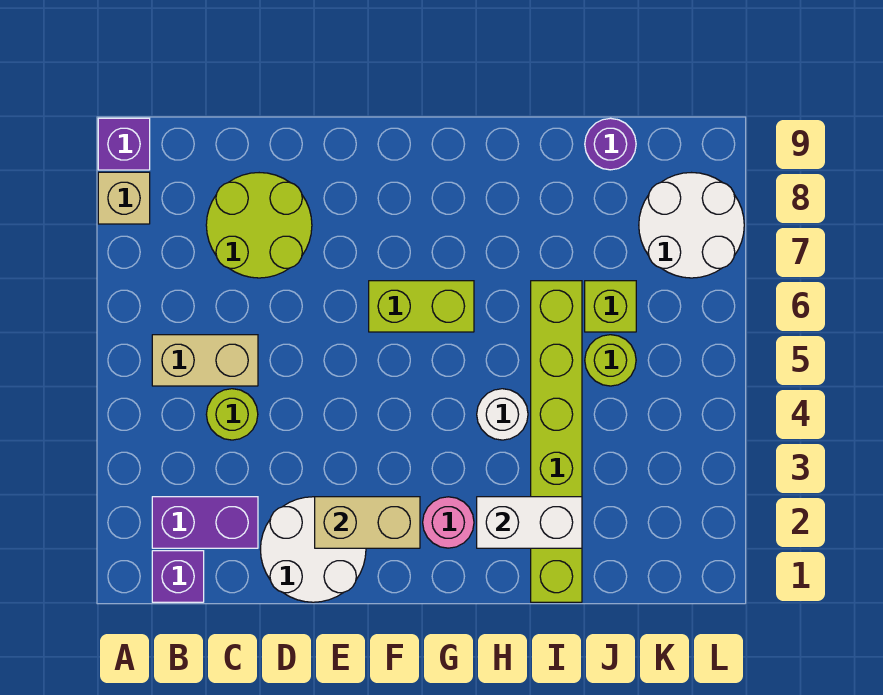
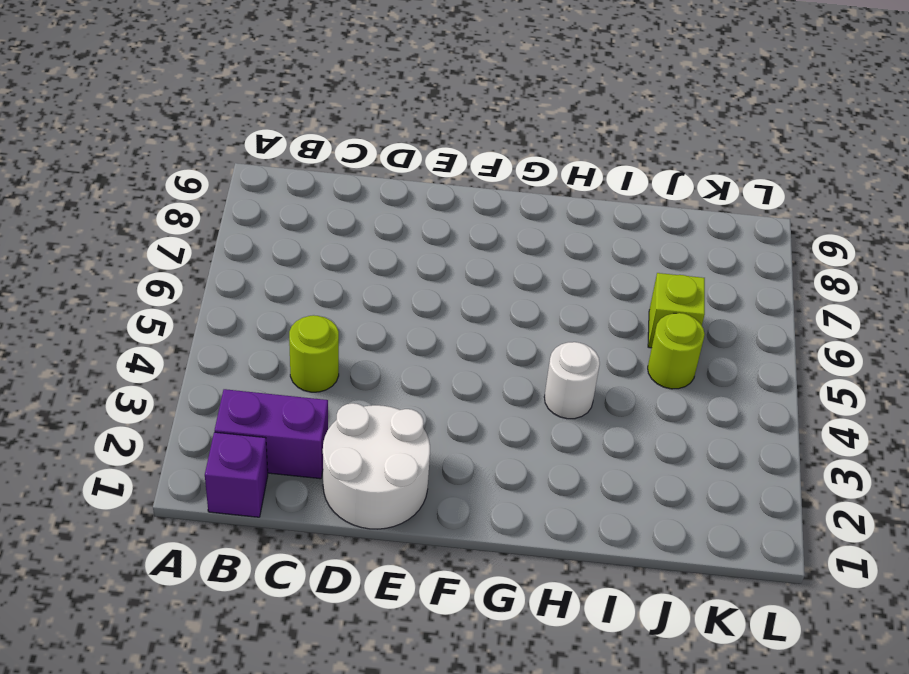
none -> tan 1x1 brick [98,172,150,224]
none -> purple 1x1 brick [98,118,150,170]
none -> tan 1x2 brick [152,335,258,386]

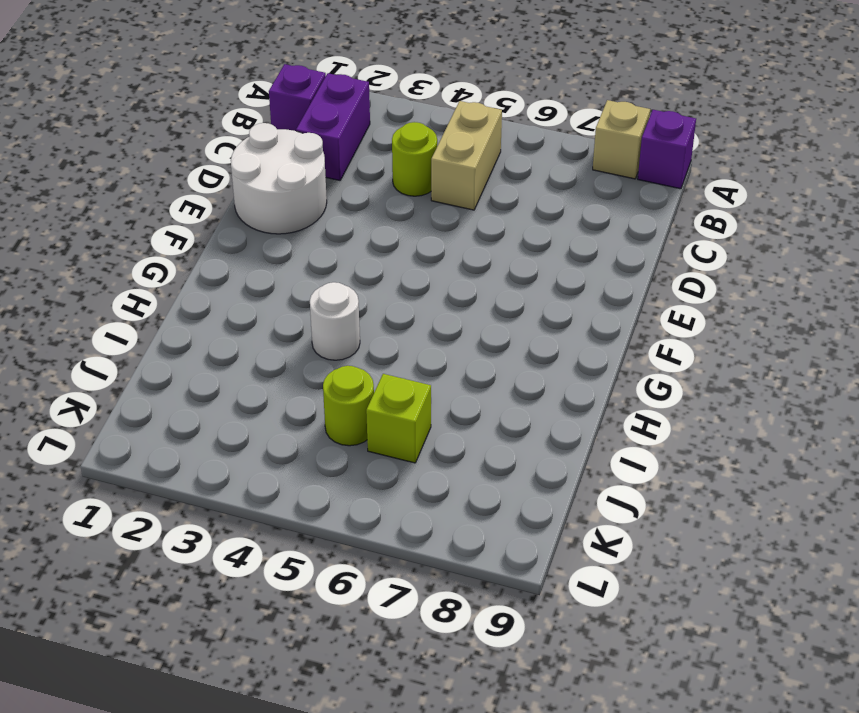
none -> lime 2x2 round brick [206,173,312,278]
none -> lime 1x2 brick [369,281,474,332]
none -> pink 1x1 round brick [423,497,474,548]

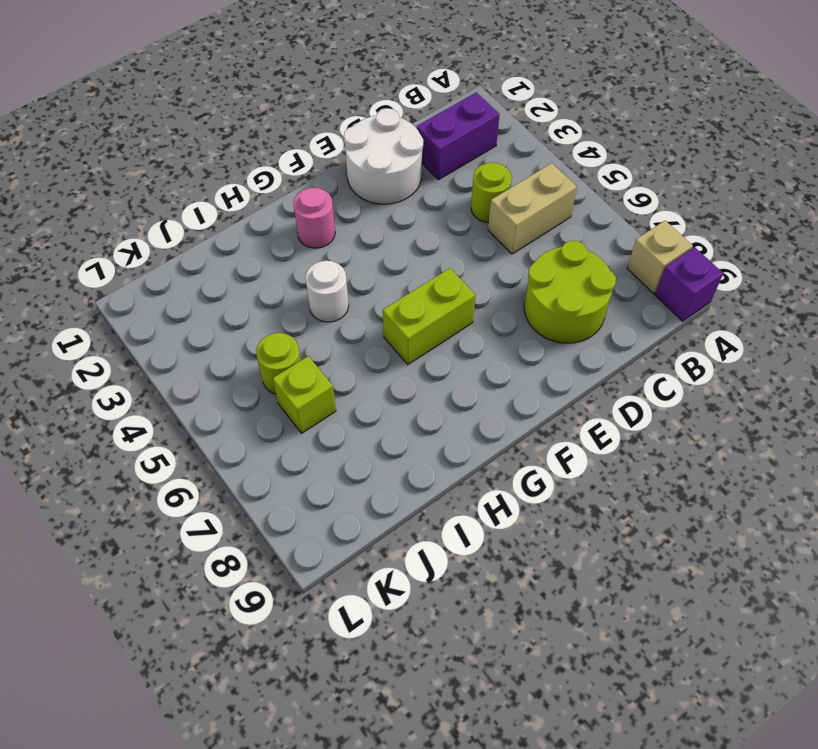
none -> purple 1x1 brick [152,551,204,602]
none -> lime 1x6 brick [531,281,582,602]
none -> purple 1x1 round brick [585,118,636,170]

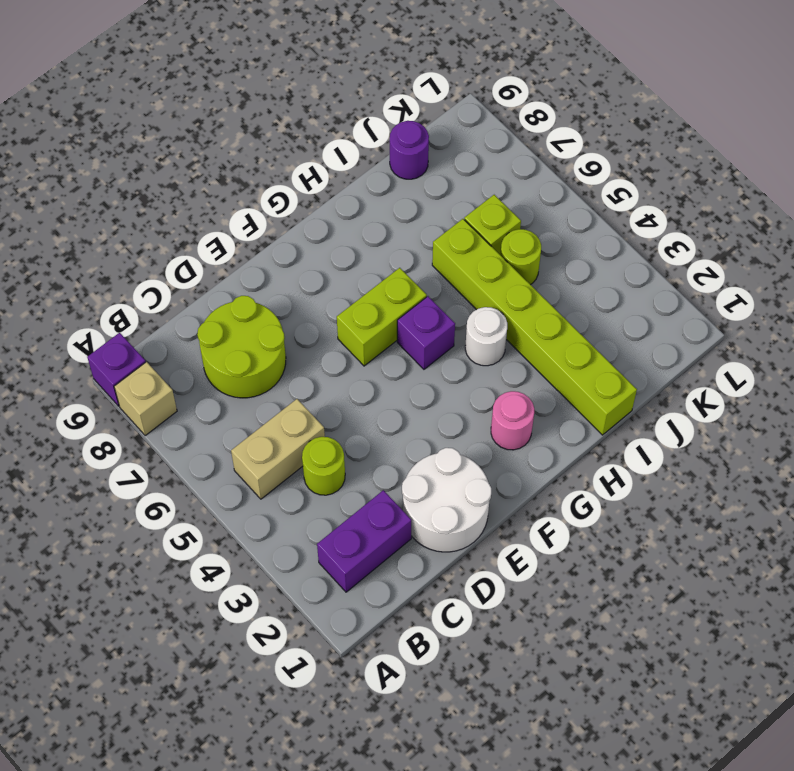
purple 1x1 brick [397,296,455,369] -> purple 1x1 brick moved to [152,551,204,602]
none -> white 2x2 round brick [639,173,744,278]
none -> tan 1x2 brick [315,497,420,548]
none -> white 1x2 brick [477,497,582,548]

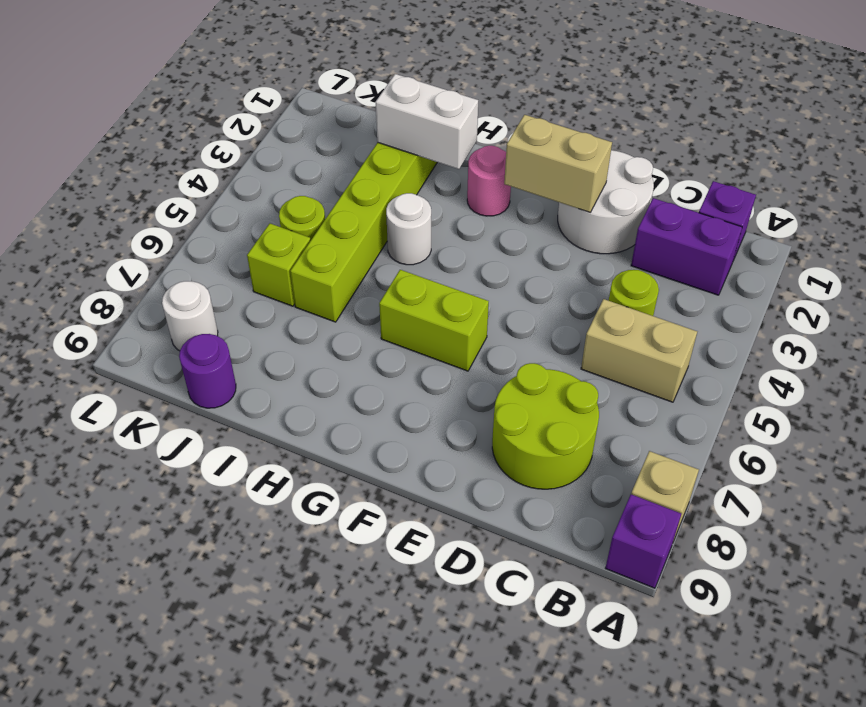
white 1x1 round brick [162,281,218,351] -> white 2x2 round brick [639,173,744,278]

